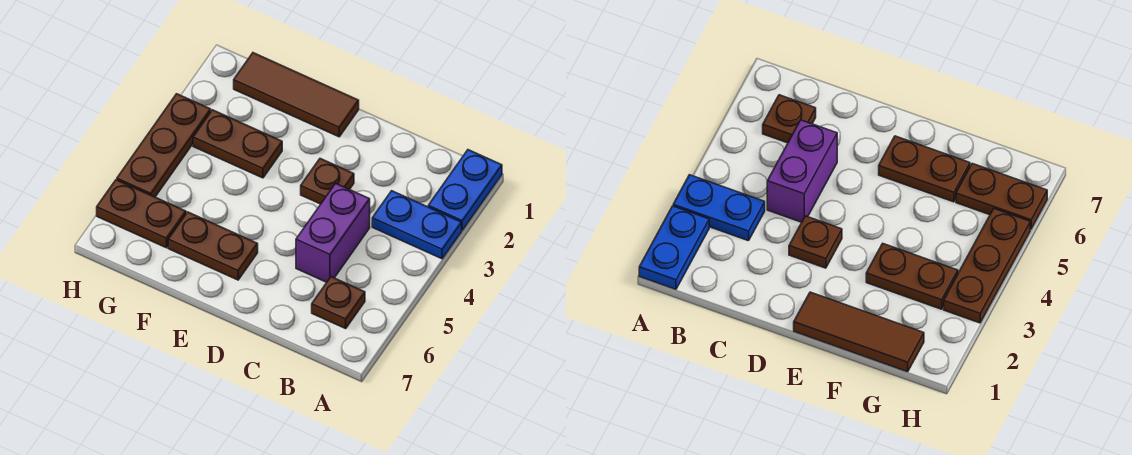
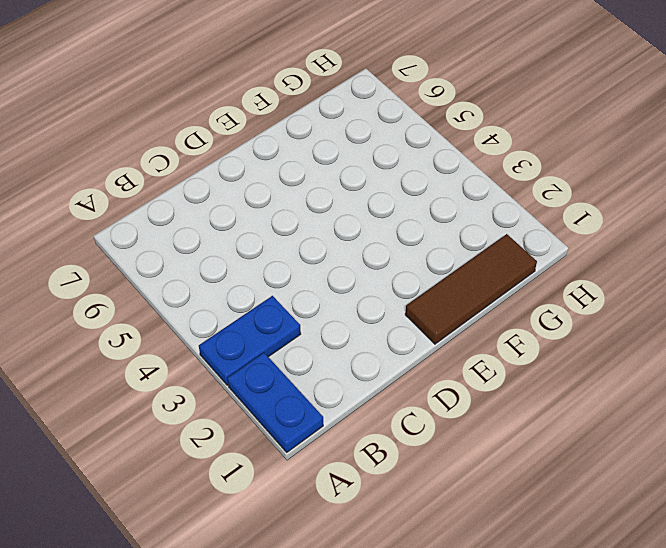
none -> brown 1x1 plate [312,277,365,328]
none -> purple 1x2 brick [296,183,370,282]

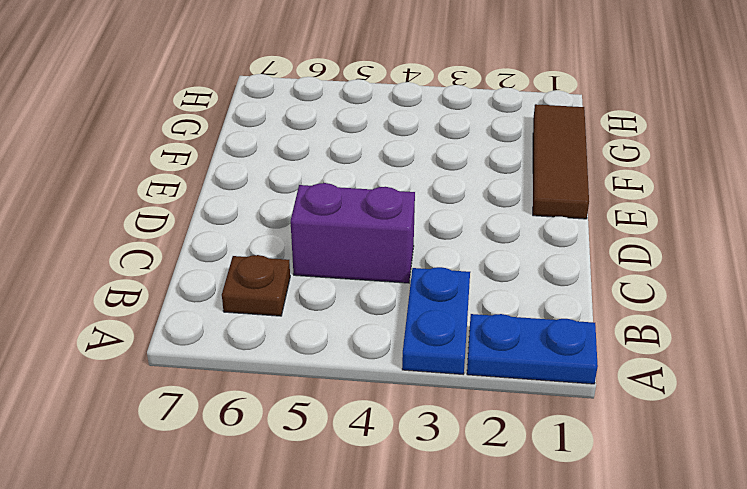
none -> brown 1x1 plate [301,159,354,204]
none -> brown 1x2 plate [168,212,258,280]

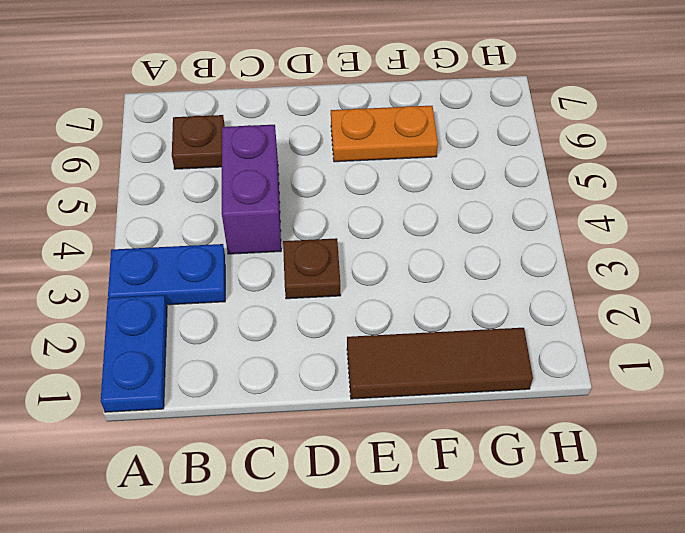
orange 1x2 plate [331,106,438,162] -> brown 1x2 plate [168,212,258,280]
none -> brown 1x2 plate [193,110,282,178]
none -> brown 1x2 plate [97,180,186,248]

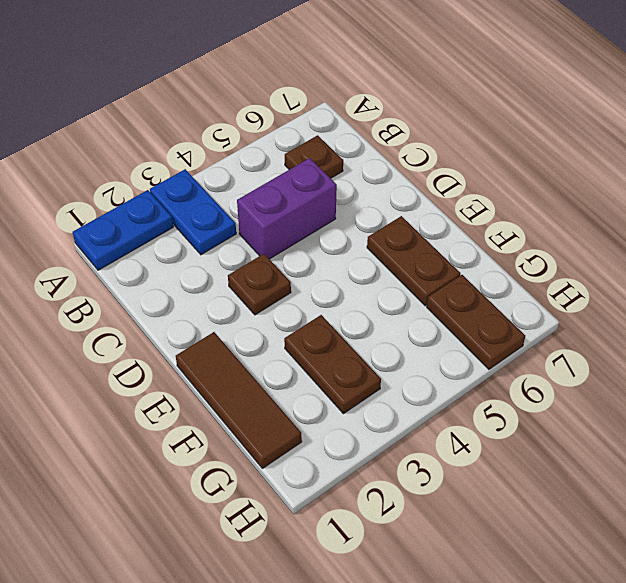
none -> brown 1x3 plate [117,94,211,197]

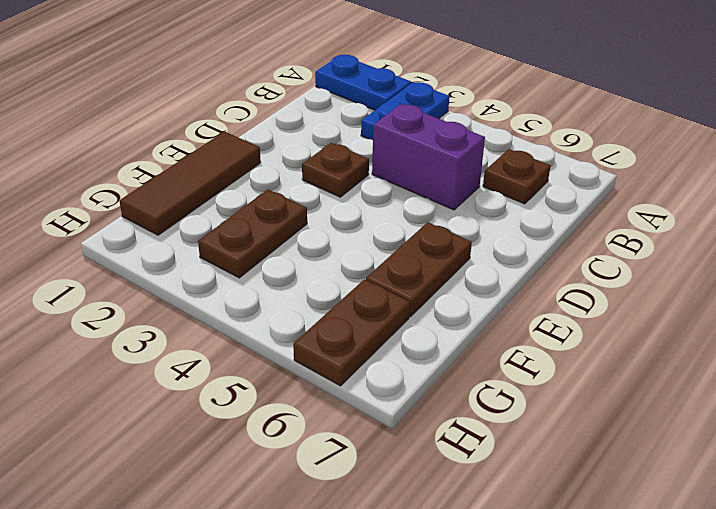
none -> brown 1x3 plate [117,94,211,197]

